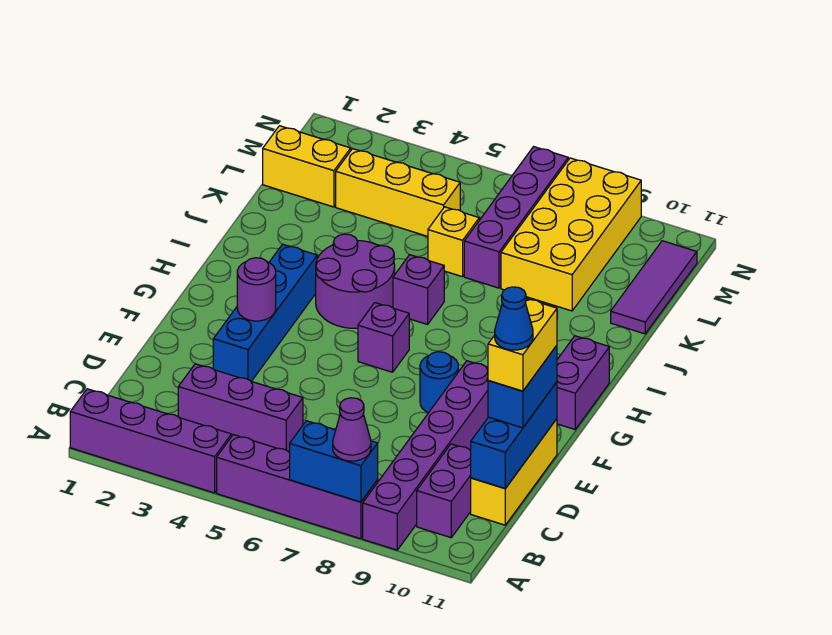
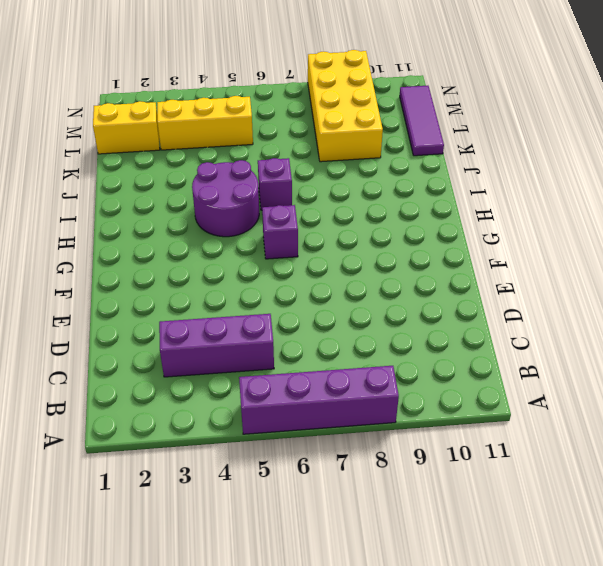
none -> purple 1x4 brick [70,389,231,493]
none -> purple 1x6 brick [363,361,488,550]
none -> purple 1x2 brick [417,444,471,538]

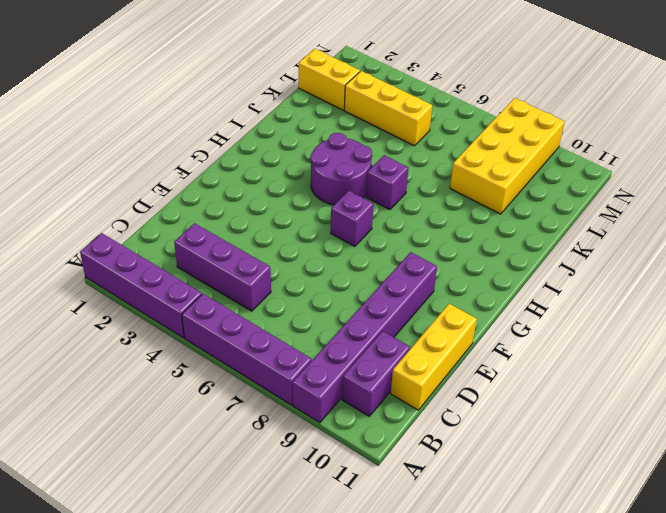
none -> blue 1x4 brick [213,244,317,381]
none -> blue 1x1 round brick [420,352,458,413]
none -> purple 1x2 brick [557,336,609,429]

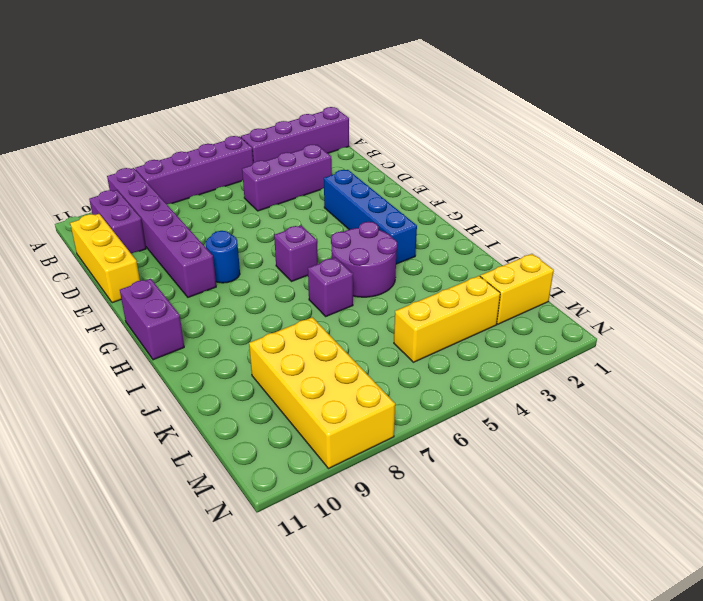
none -> yellow 1x1 brick [428,207,479,277]
none -> purple 1x4 brick [464,147,568,288]
none -> purple 1x3 tile [611,241,697,334]

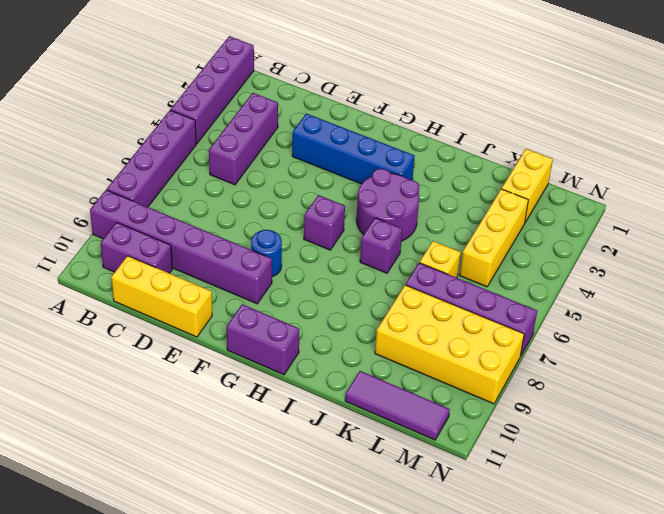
none -> blue 1x2 brick [290,421,378,502]
none -> blue 1x3 brick [471,382,557,488]
none -> purple 1x1 round brick [237,258,276,321]

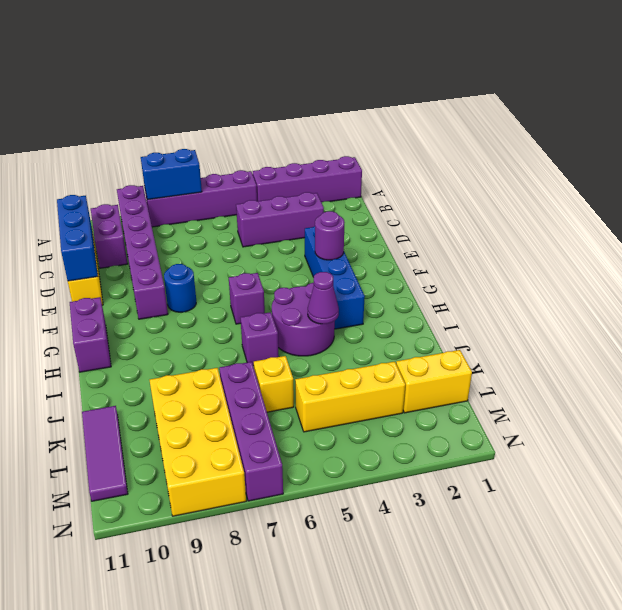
purple 1x1 cone [308,272,339,324] -> purple 1x1 cone moved to [333,398,371,461]
none -> blue 1x2 brick [488,345,557,428]
none -> yellow 1x2 brick [488,299,557,391]
none -> blue 1x1 cone [495,287,533,350]

